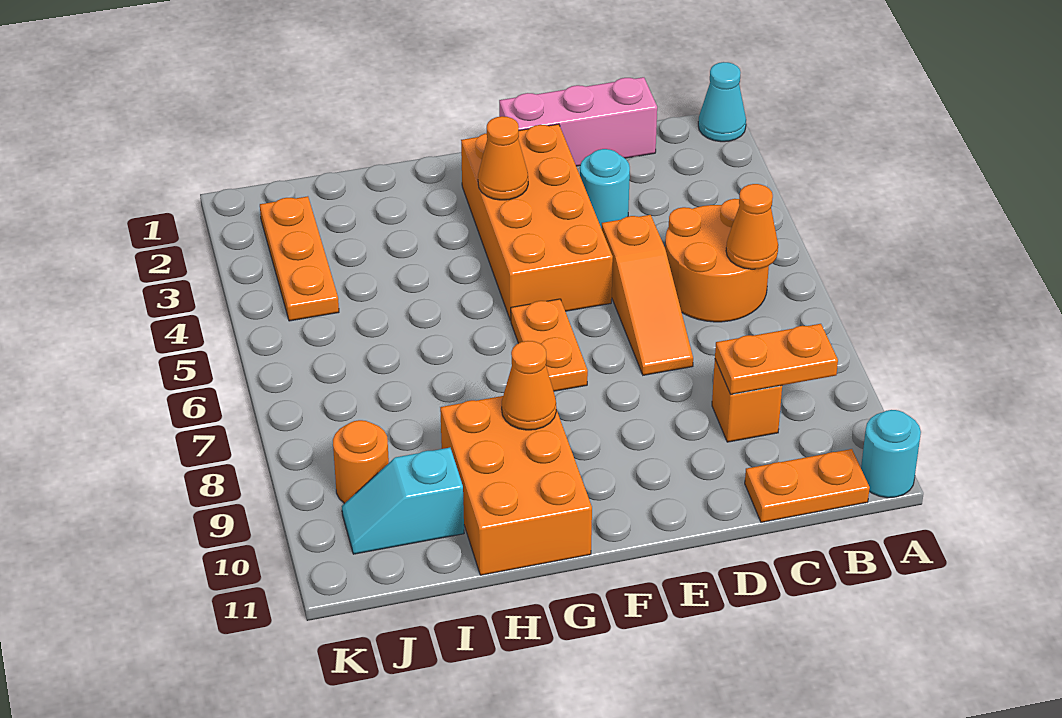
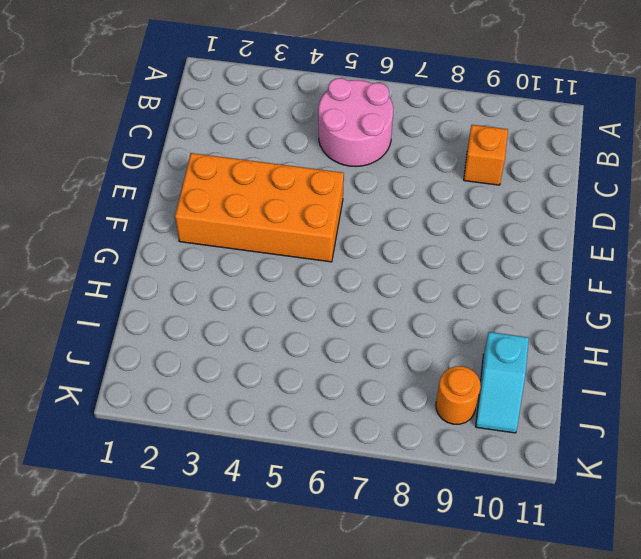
pink 2x2 round brick [318,78,393,166] -> orange 2x2 round brick [665,199,769,322]
none -> cyan 1x1 cone [698,62,746,142]
none -> cyan 1x1 round brick [861,410,921,498]
none -> orange 1x2 plate [745,449,870,522]

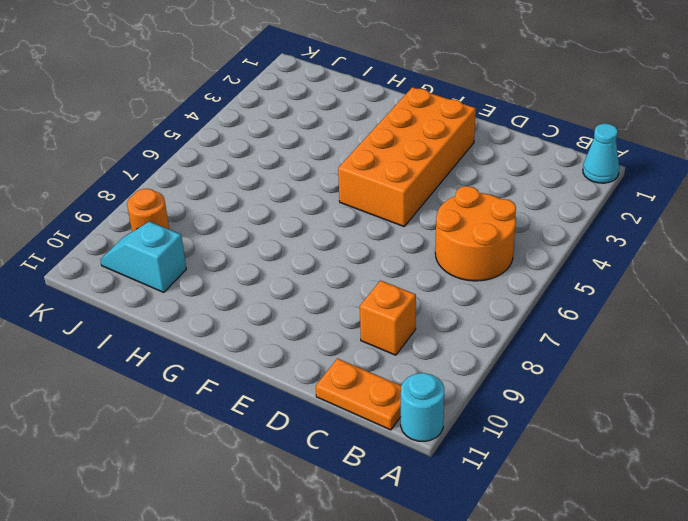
none -> pink 1x3 brick [499,77,657,166]
none -> cyan 1x1 round brick [580,149,630,229]
none -> orange 1x3 slope [602,215,693,375]

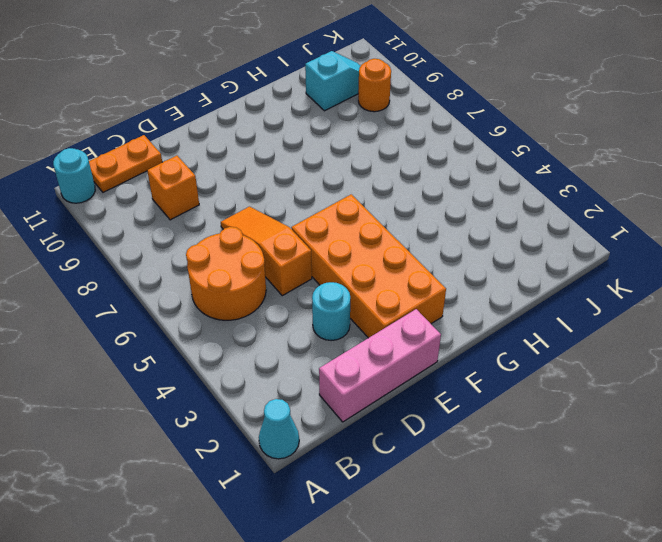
none -> orange 1x2 plate [511,299,588,391]
none -> orange 2x3 brick [440,396,592,575]
none -> orange 1x3 plate [260,196,339,321]

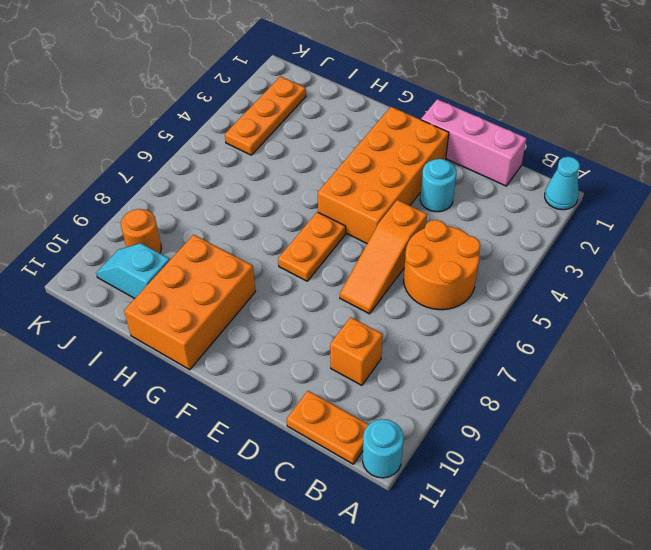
none -> orange 1x1 cone [726,184,778,269]
none -> orange 1x2 plate [715,324,838,394]
none -> orange 1x1 cone [478,116,528,200]

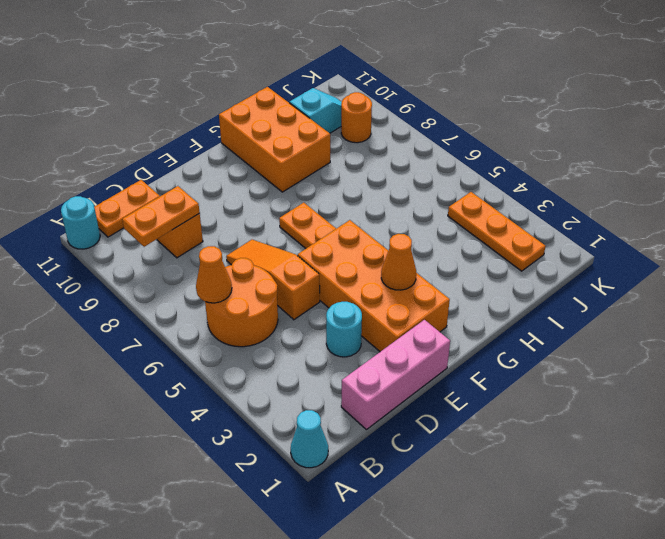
none -> orange 1x1 cone [502,341,556,430]

